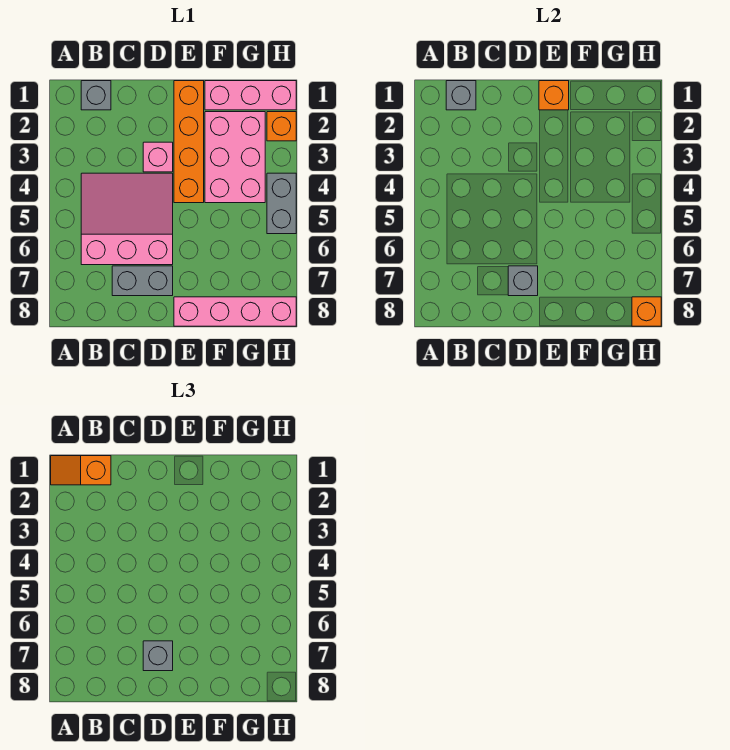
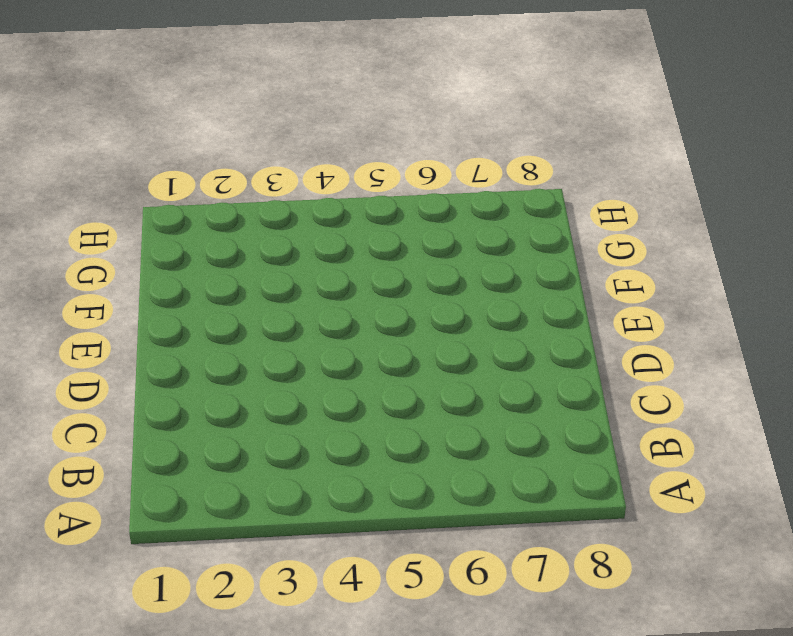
none -> grey 1x1 brick [81,81,111,110]
none -> pink 3x3 slope [81,173,173,265]
none -> grey 1x2 brick [112,266,173,296]

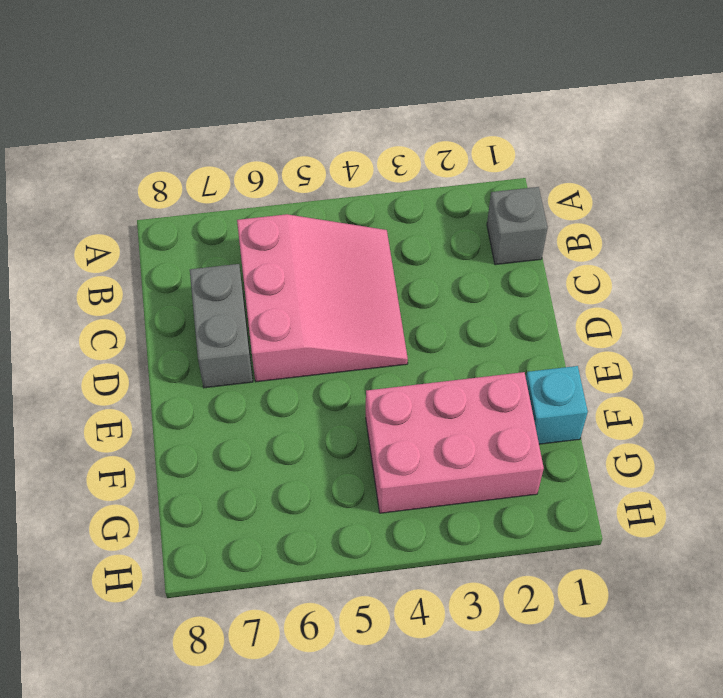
cyan 1x1 brick [526,366,588,444] -> pink 1x3 brick [205,81,296,110]
none -> pink 1x1 brick [143,142,173,172]
none -> orange 1x4 brick [174,81,204,203]
none -> pink 1x4 brick [174,297,296,326]

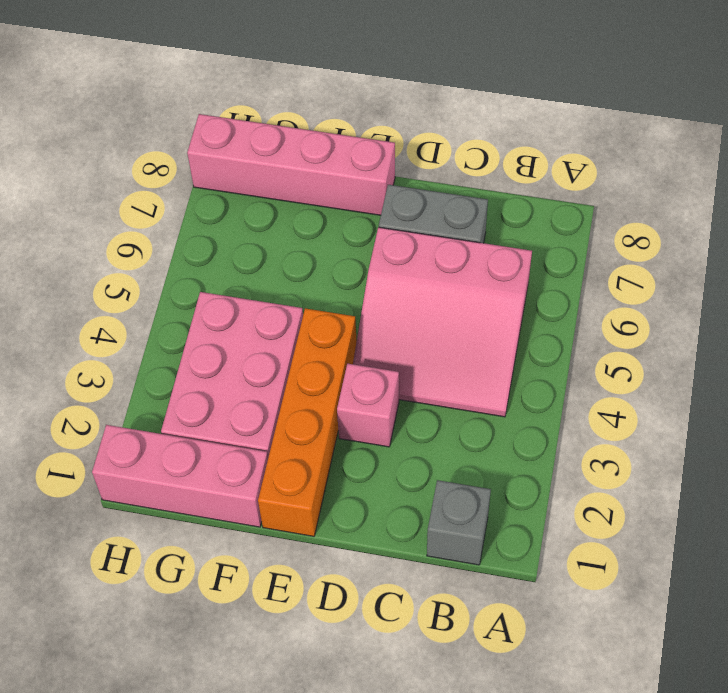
none -> orange 1x1 brick [267,112,296,141]
none -> grey 1x2 brick [267,173,296,234]
none -> grey 1x1 brick [446,81,476,110]

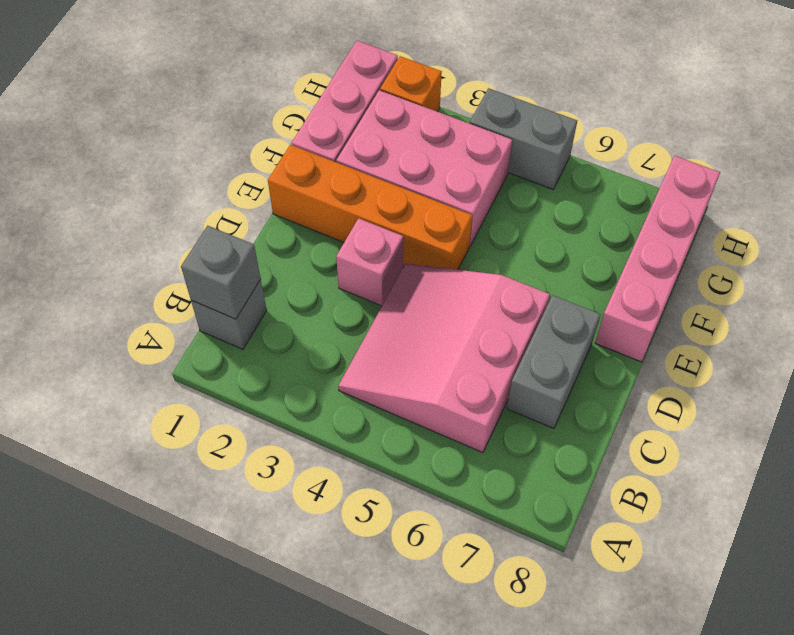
none -> grey 1x1 brick [508,266,538,296]
none -> orange 1x1 brick [539,81,569,110]
none -> orange 1x1 brick [632,297,661,326]

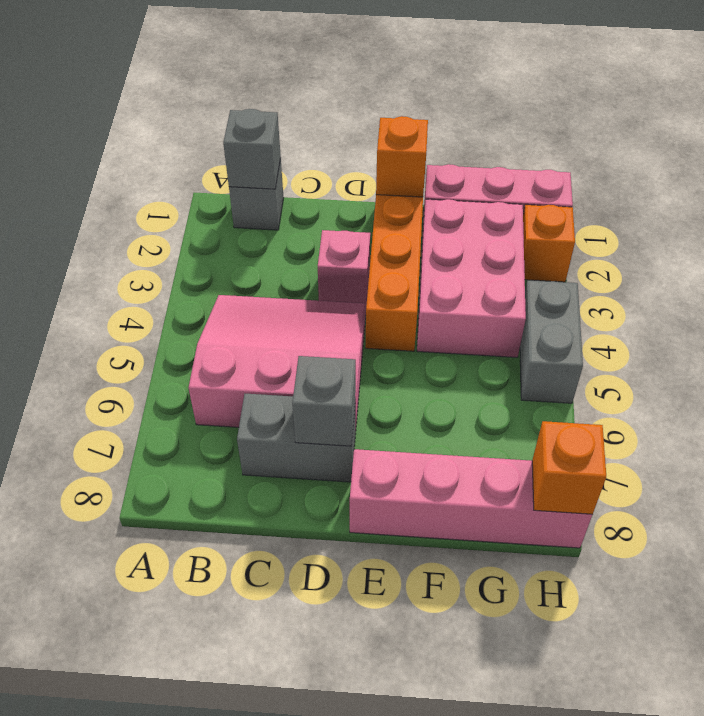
none -> orange 1x2 slope [51,456,111,485]
none -> grey 1x1 brick [143,641,173,671]

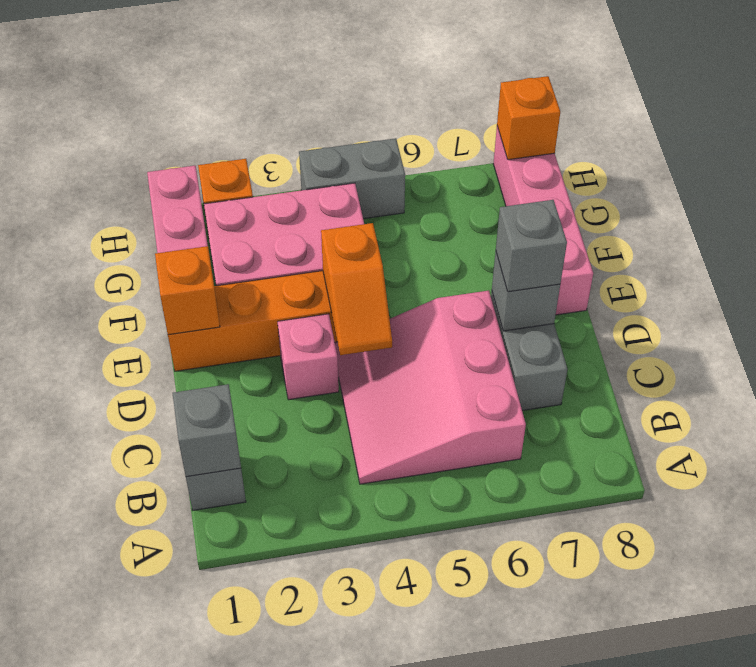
orange 1x2 slope [321,223,392,355] -> orange 1x2 slope moved to [51,456,111,485]

